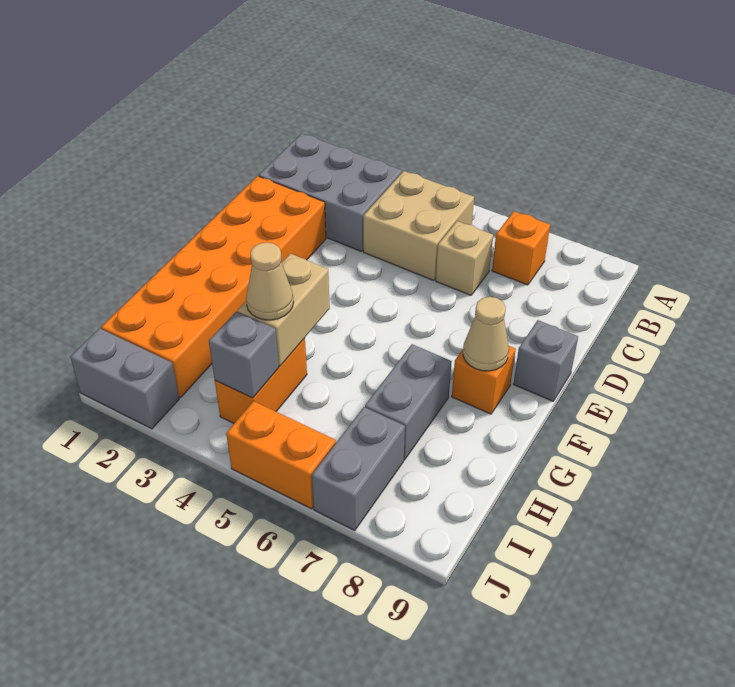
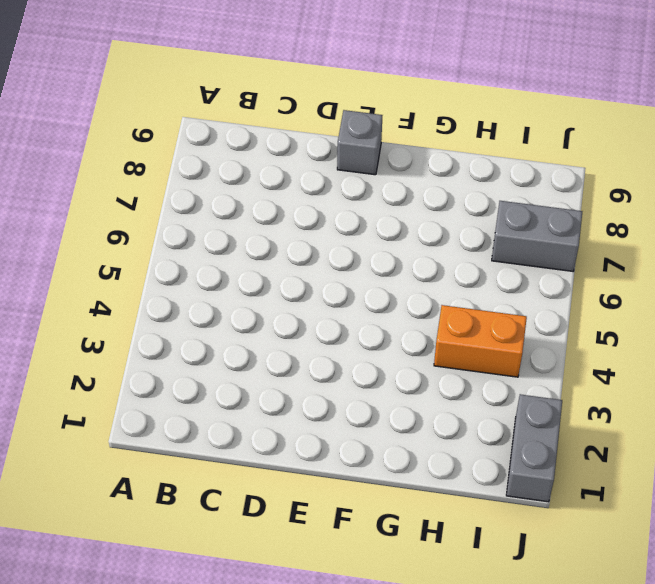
none -> grey 2x3 brick [259,133,402,252]
none -> tan 2x2 brick [363,171,474,281]
none -> orange 1x1 brick [492,211,550,285]

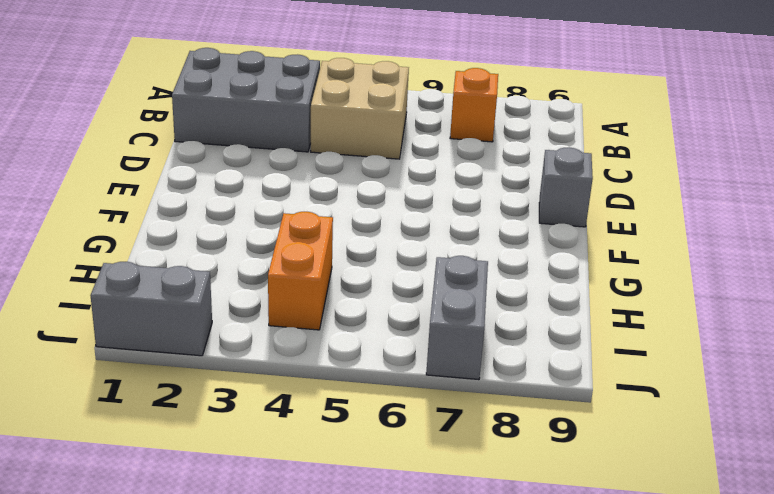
none -> tan 1x1 brick [436,221,493,295]
none -> orange 2x6 brick [101,176,326,398]
none -> orange 1x1 brick [452,346,516,414]

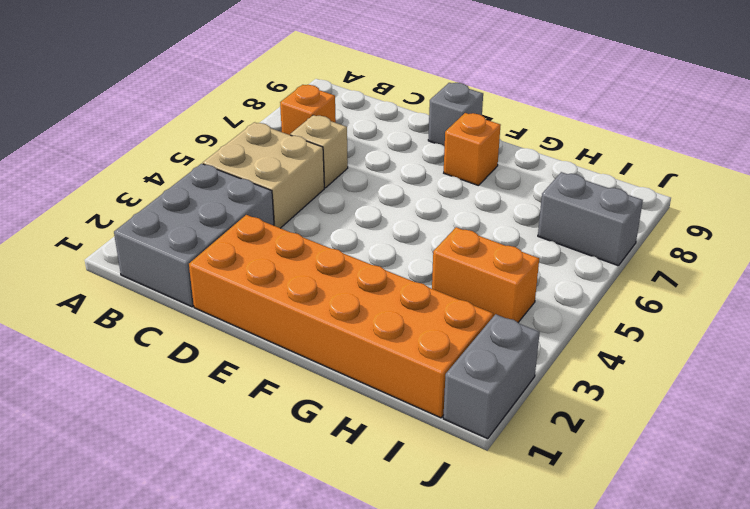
none -> grey 1x2 brick [365,344,452,460]
none -> orange 1x2 brick [226,401,336,509]
none -> tan 1x1 cone [463,297,509,371]

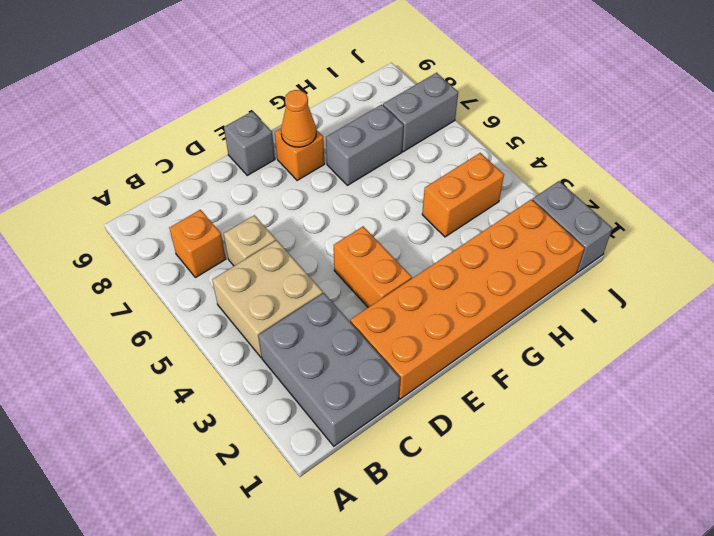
orange 1x2 brick [334,226,412,307] -> orange 1x2 brick moved to [226,401,336,509]
orange 1x1 cone [281,90,316,147] -> tan 1x1 cone [463,297,509,371]
none -> tan 1x2 brick [238,254,330,366]
none -> grey 1x1 brick [209,311,279,398]
none -> tan 1x1 cone [246,242,294,320]

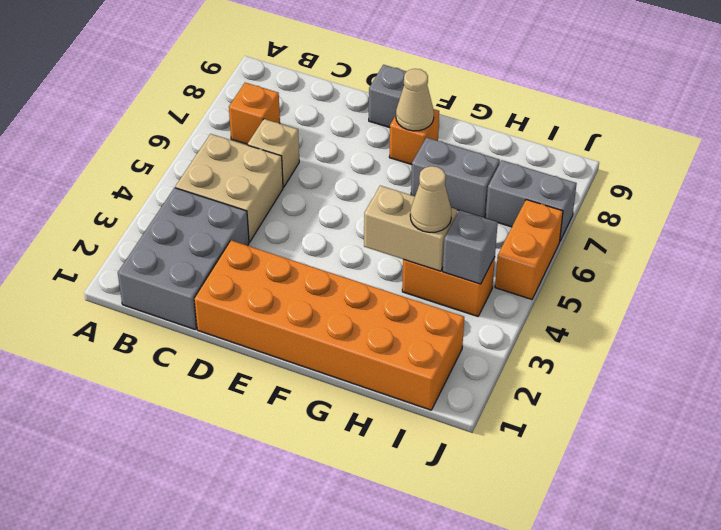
none -> grey 1x2 brick [70,328,179,429]

